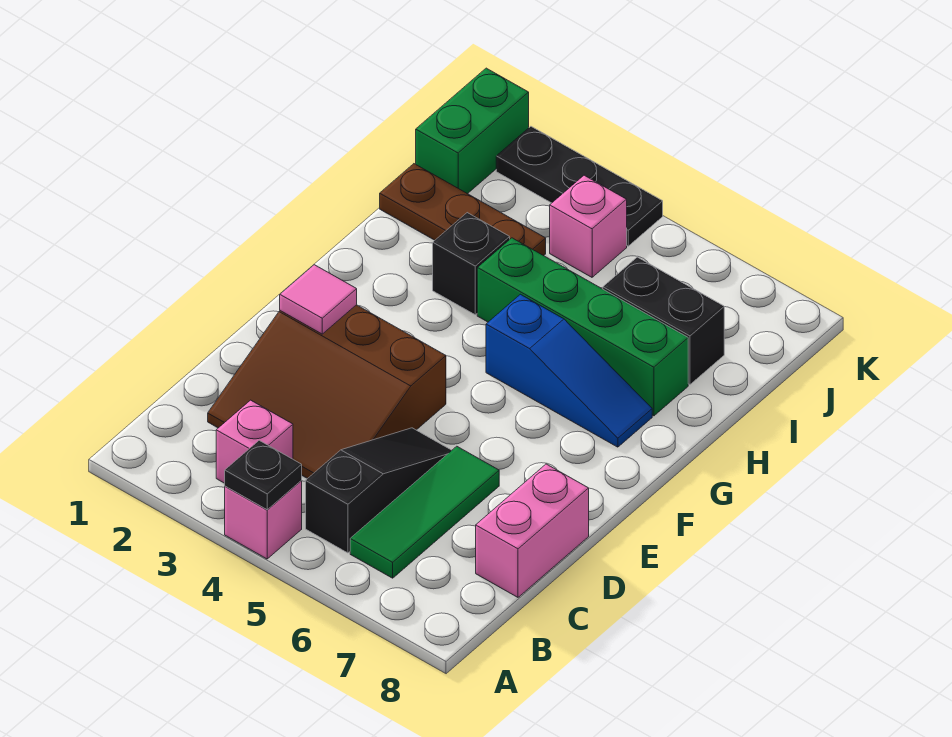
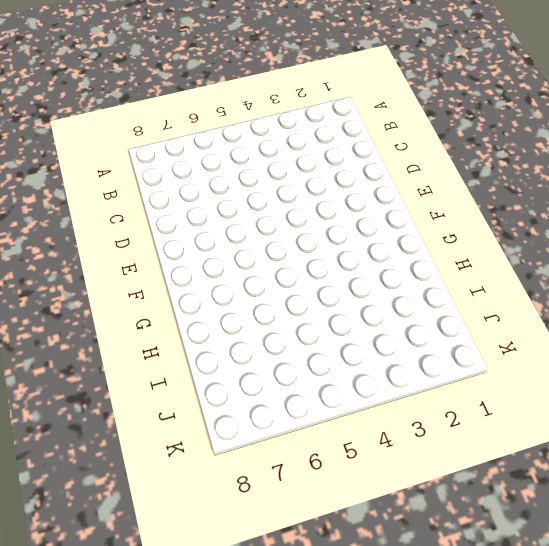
none -> pink 1x1 brick [225,481,302,559]
none -> pink 1x1 brick [216,400,293,483]
none -> black 1x3 slope [306,428,452,553]

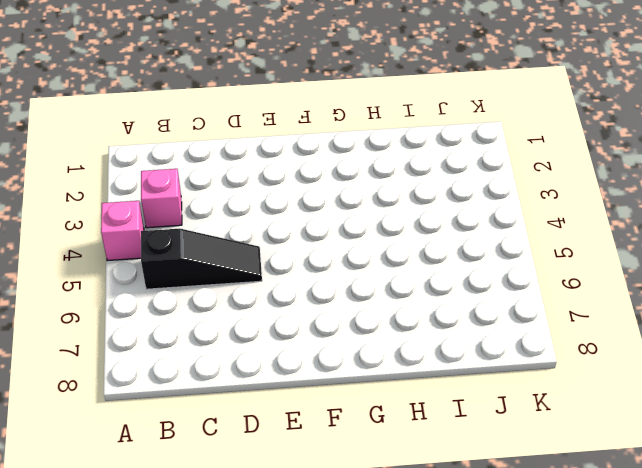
none -> green 1x3 tile [350,446,499,578]
none -> brown 3x3 slope [208,305,446,479]
none -> pink 1x2 brick [476,464,589,597]

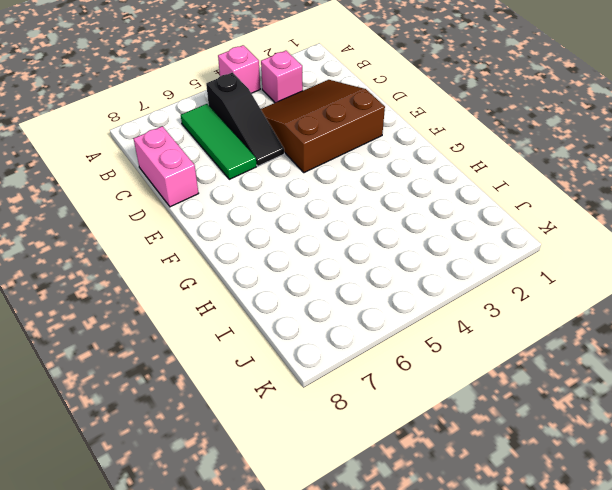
none -> blue 1x3 slope [486,294,652,447]
none -> black 1x1 brick [433,213,510,315]
none -> green 1x4 brick [477,238,688,416]

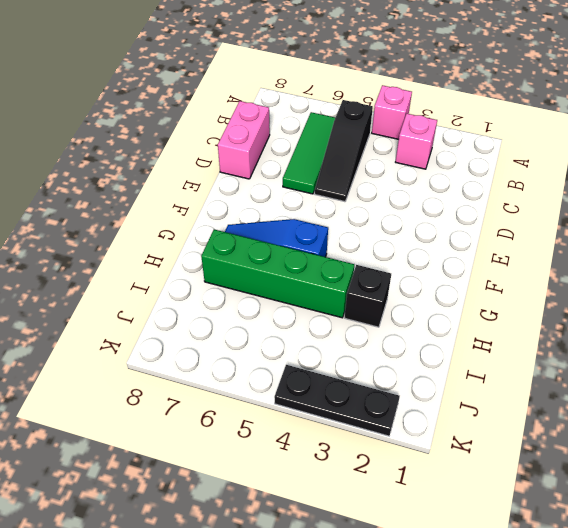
none -> brown 3x3 slope [208,305,446,479]
none -> brown 1x3 plate [380,164,546,256]
none -> black 1x2 brick [603,257,724,384]

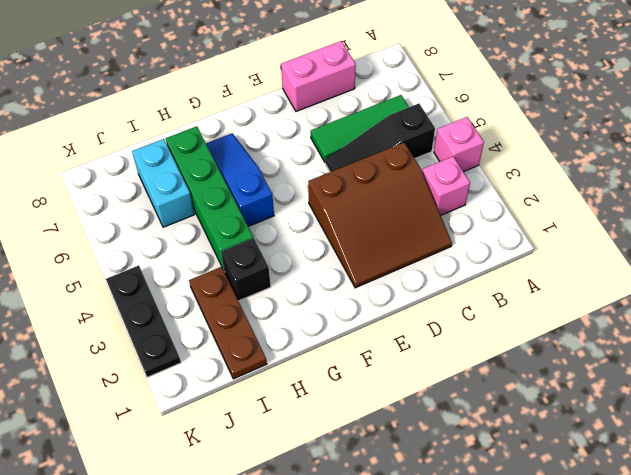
brown 3x3 slope [308,142,452,288] -> brown 3x3 slope turned to [208,305,446,479]
cyan 1x2 brick [132,139,195,227] -> black 1x2 brick [603,257,724,384]
none -> green 1x2 brick [416,68,529,194]
none -> pink 1x1 brick [550,175,627,277]
none -> black 1x1 plate [225,440,302,510]

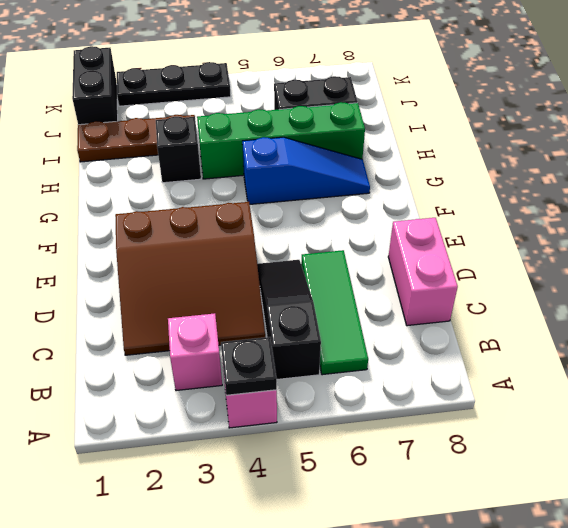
black 1x2 brick [72,46,118,125] -> green 1x2 brick [416,68,529,194]
none -> pink 1x1 brick [550,175,627,277]
none -> pink 1x1 tile [280,265,357,334]

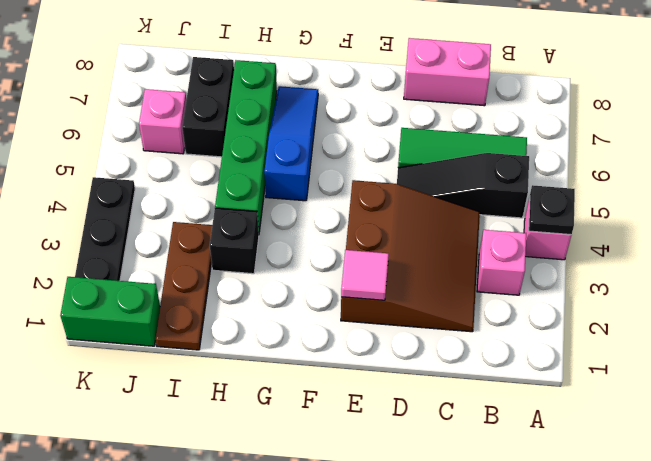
pink 1x1 brick [139,89,186,154] -> pink 1x1 brick moved to [550,175,627,277]

